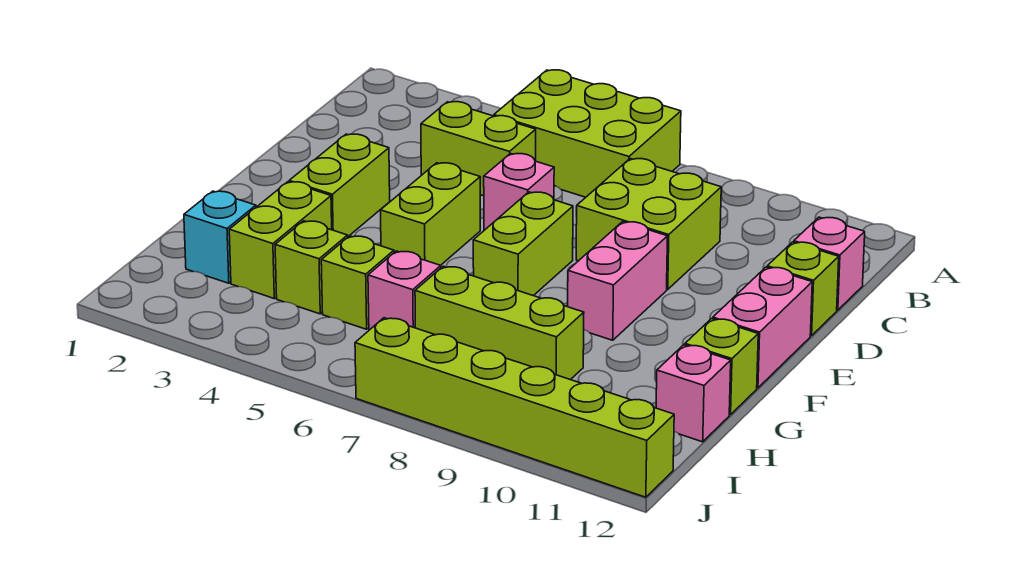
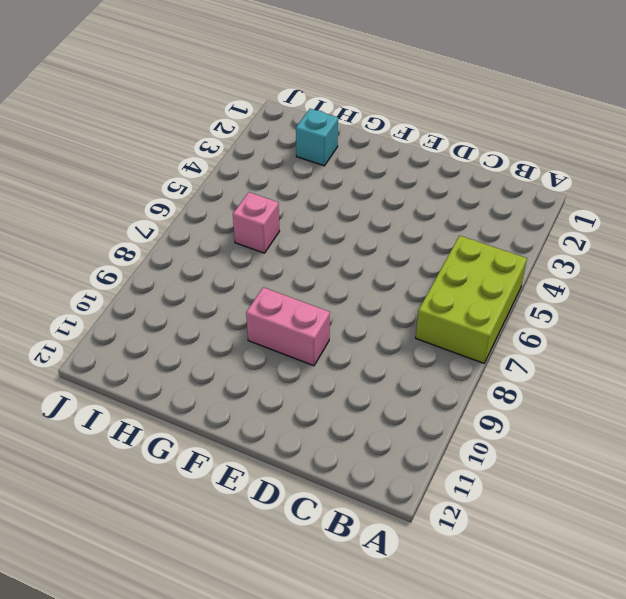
none -> lime 1x2 brick [421,102,536,196]
none -> lime 2x2 brick [576,159,721,289]
none -> pink 1x1 brick [794,217,865,310]

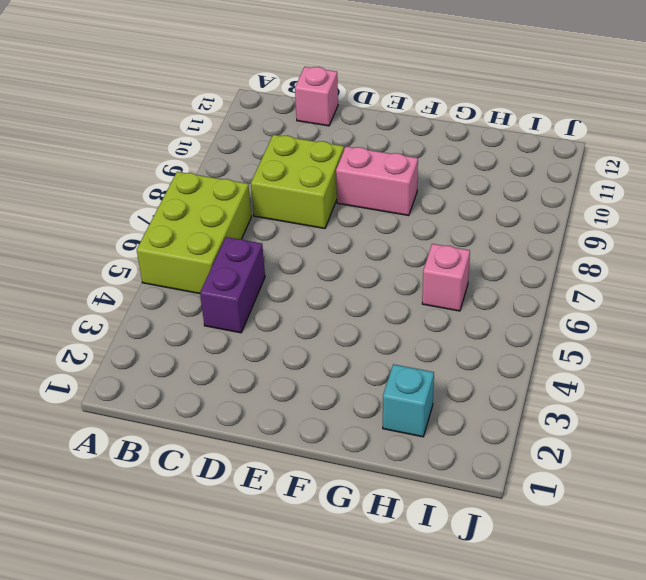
purple 1x2 brick [200,237,265,333] -> lime 1x2 brick [421,102,536,196]
none -> pink 1x1 brick [484,154,554,230]
none -> lime 1x1 brick [767,242,839,336]
none -> lime 1x2 brick [289,134,390,236]

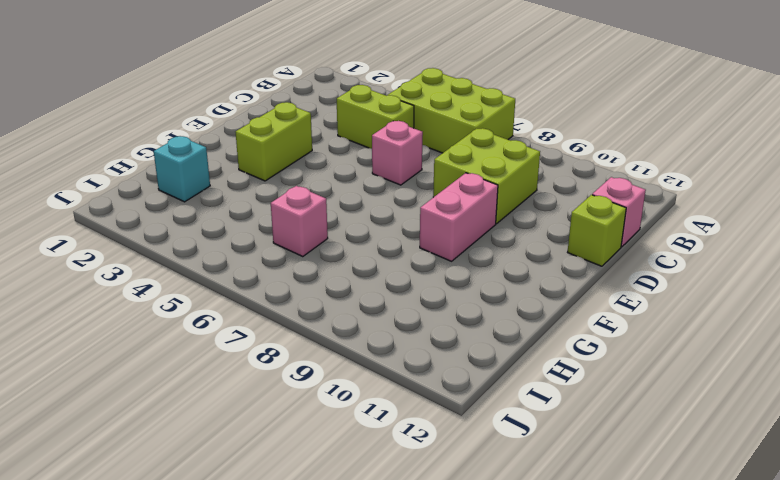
none -> lime 1x2 brick [381,163,480,265]
none -> lime 1x2 brick [473,192,573,296]
none -> pink 1x2 brick [713,267,812,388]

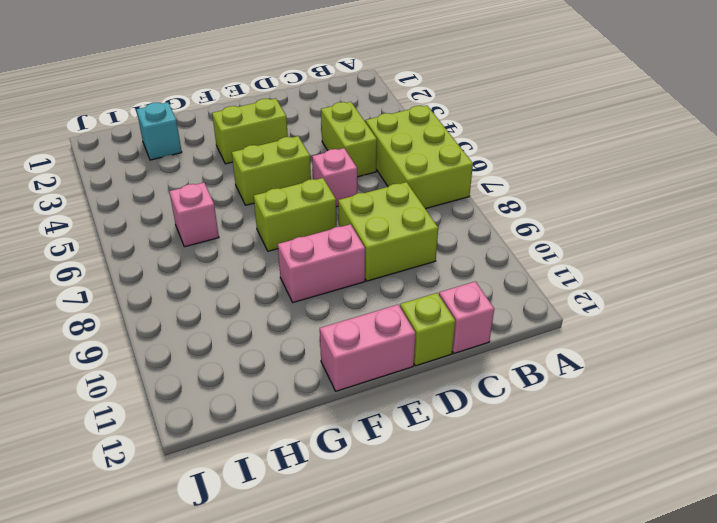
none -> lime 1x2 brick [229,182,332,298]
none -> lime 1x1 brick [685,319,758,415]
none -> lime 1x1 brick [275,221,348,314]

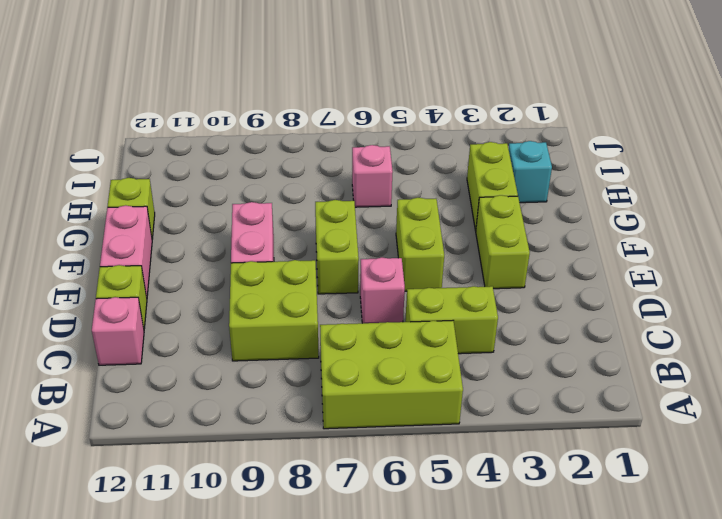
none -> lime 1x1 brick [275,221,348,314]
none -> lime 1x1 brick [321,236,394,329]
none -> lime 1x3 brick [415,266,584,380]

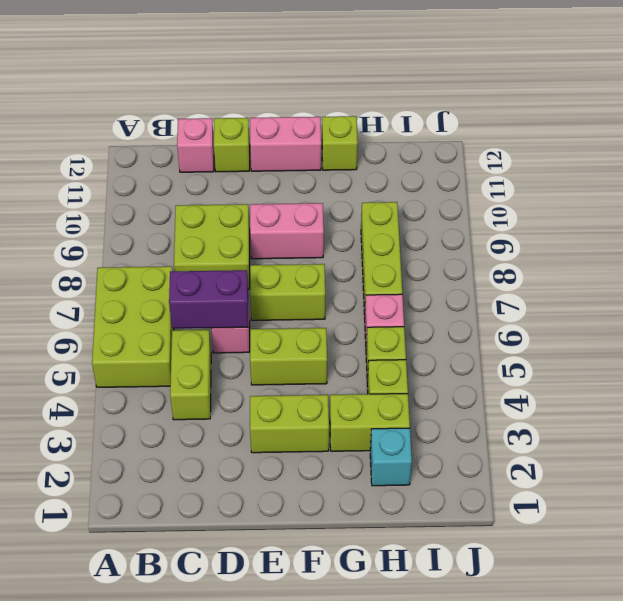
purple 1x2 brick [169,270,248,328] -> none
none -> pink 1x1 brick [656,345,731,442]
none -> lime 1x6 brick [355,318,674,497]

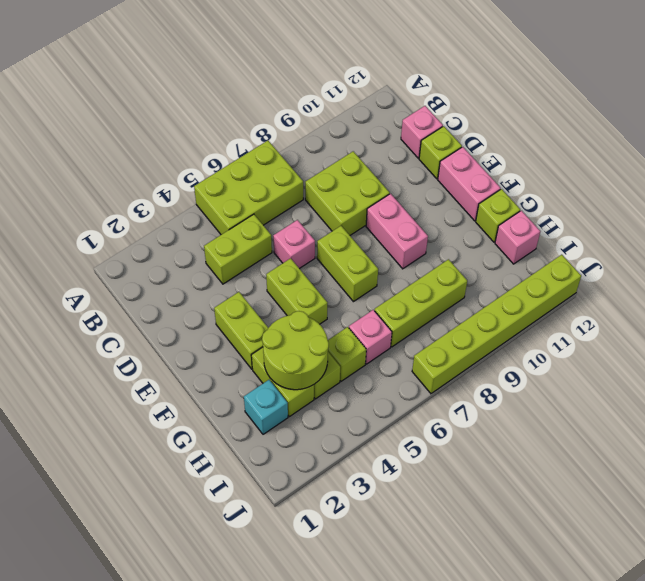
lime 2x2 round brick [262,311,329,390] -> none

